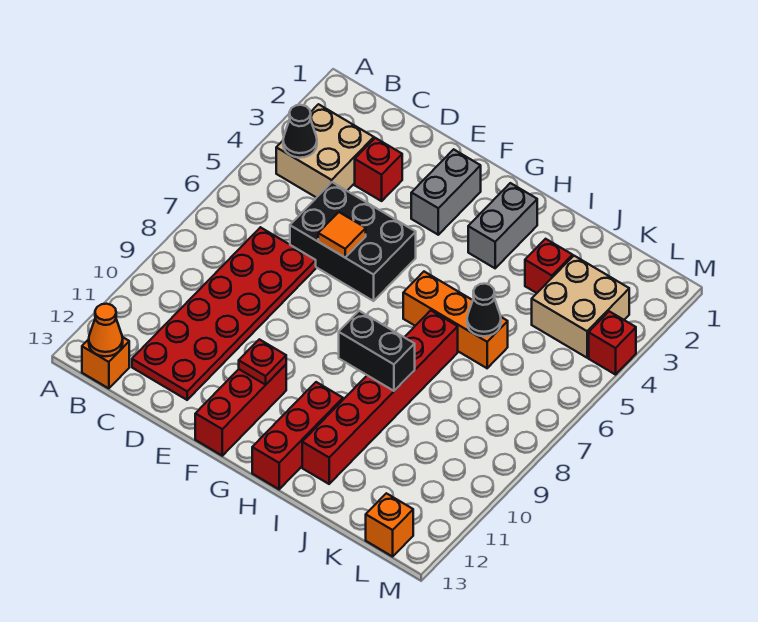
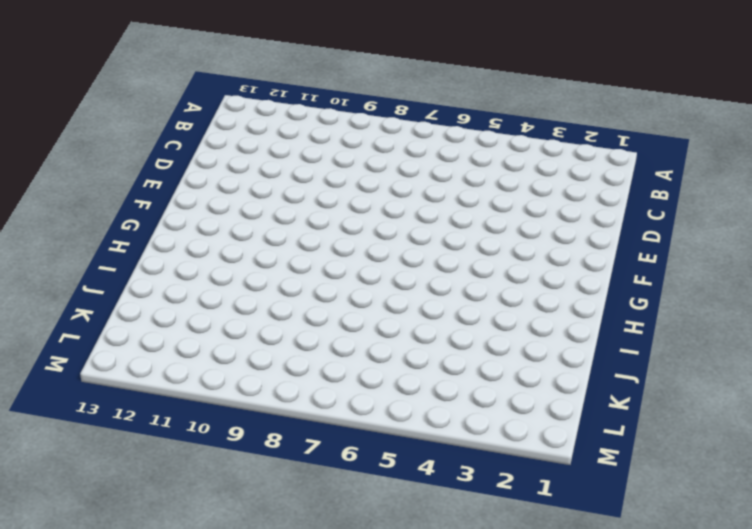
none -> tan 2x2 brick [276,104,374,198]
none -> orange 1x1 brick [82,337,129,388]
none -> red 2x6 plate [132,227,316,400]

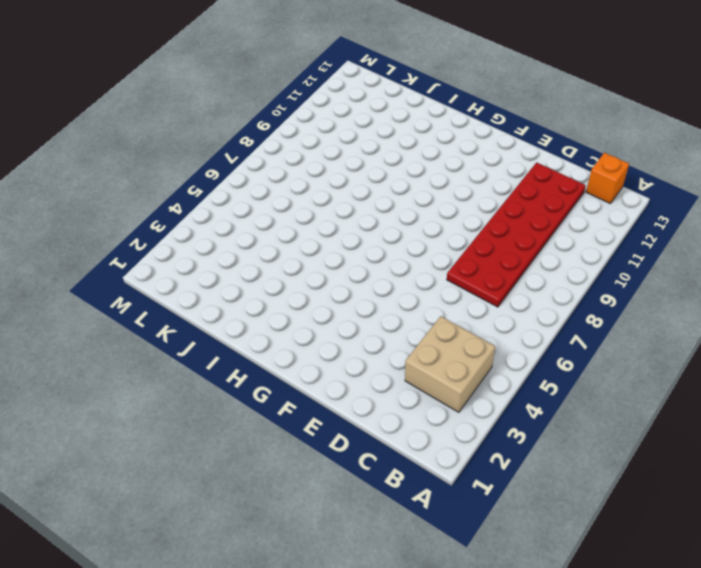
none -> red 1x1 brick [355,138,402,201]
none -> black 2x3 brick [290,182,416,301]
none -> grey 1x2 brick [411,149,481,235]

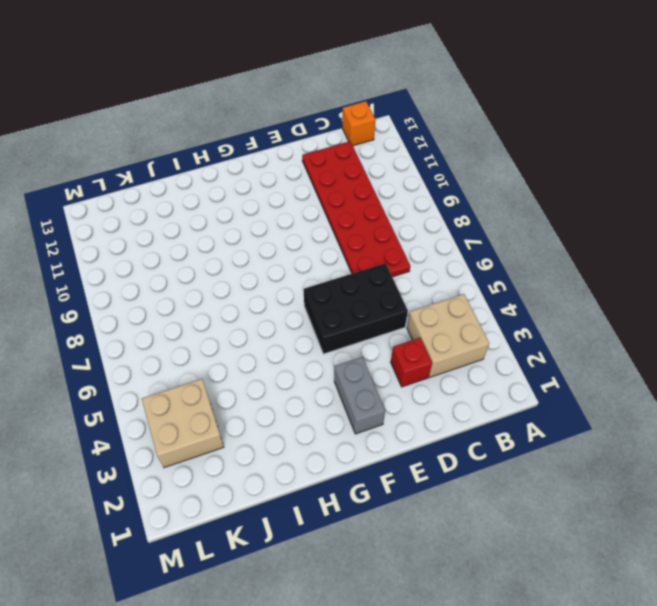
none -> red 1x3 brick [195,365,286,456]
none -> grey 1x2 brick [468,183,537,268]
none -> orange 1x3 brick [403,272,508,368]

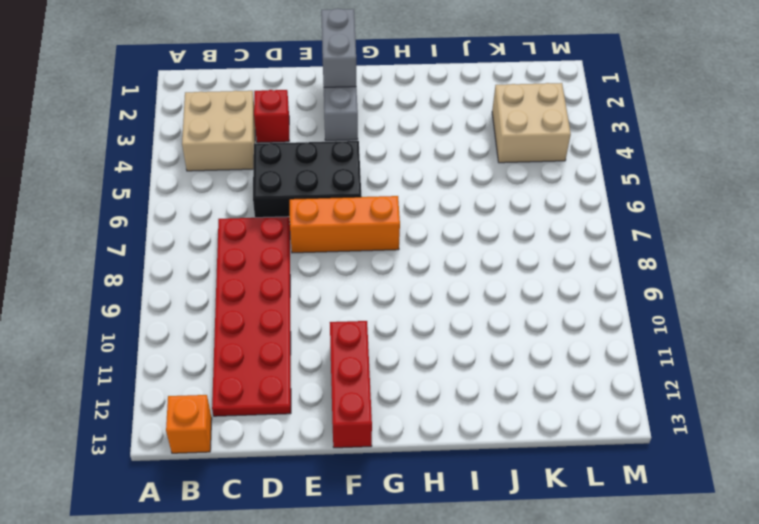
orange 1x3 brick [290,196,400,253] -> orange 1x3 brick moved to [403,272,508,368]
grey 1x2 brick [321,8,356,87] -> grey 1x2 brick moved to [468,183,537,268]
none -> red 1x3 brick [252,382,343,489]
none -> red 1x6 brick [302,310,458,484]
none -> red 1x1 brick [525,239,573,293]

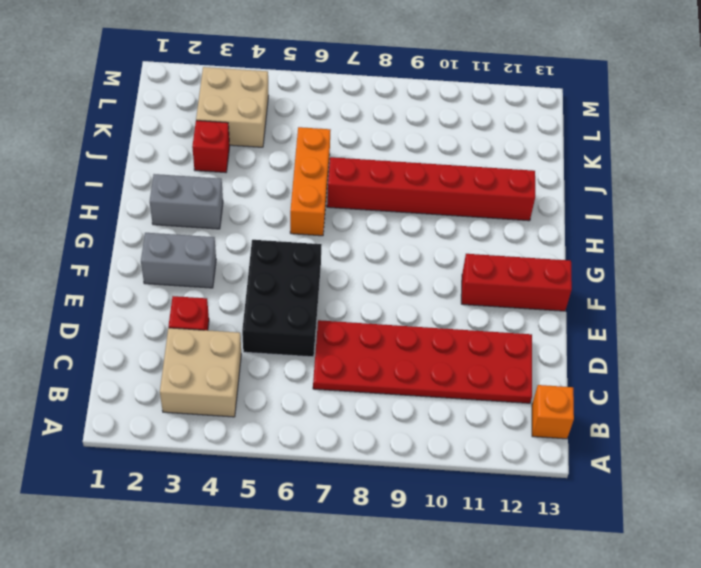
none -> red 1x3 brick [252,382,343,489]
none -> orange 1x1 brick [366,493,413,556]
none -> red 1x1 brick [589,311,636,375]

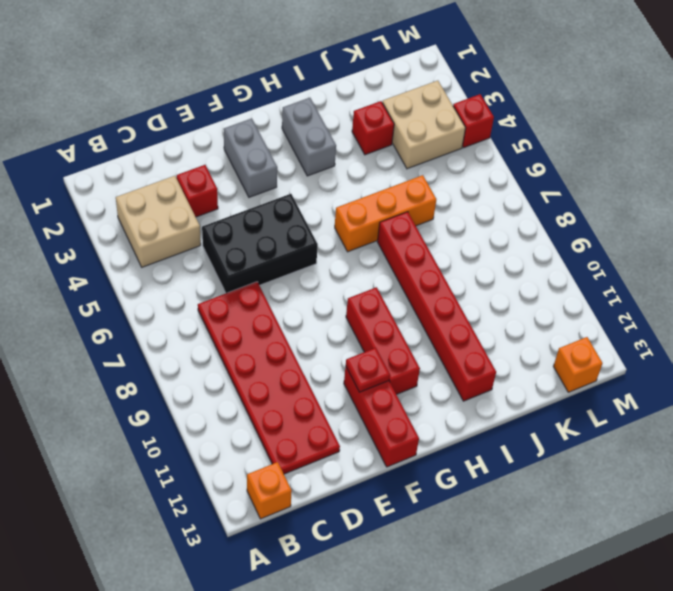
red 1x3 brick [346,287,420,394] -> red 1x3 brick moved to [252,382,343,489]
none -> black 1x1 cone [283,105,317,158]
none -> orange 1x1 cone [89,304,123,357]
none -> orange 1x1 tile [318,212,366,257]

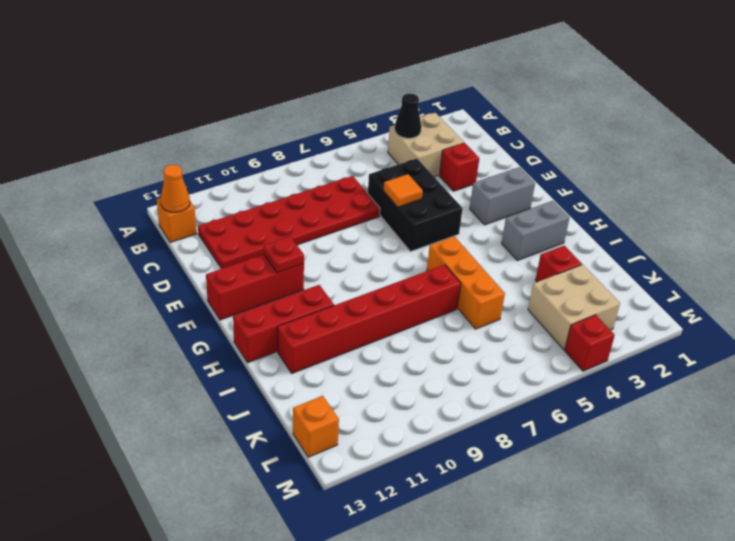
none -> black 1x2 brick [339,311,415,391]
none -> black 1x1 cone [467,284,501,336]

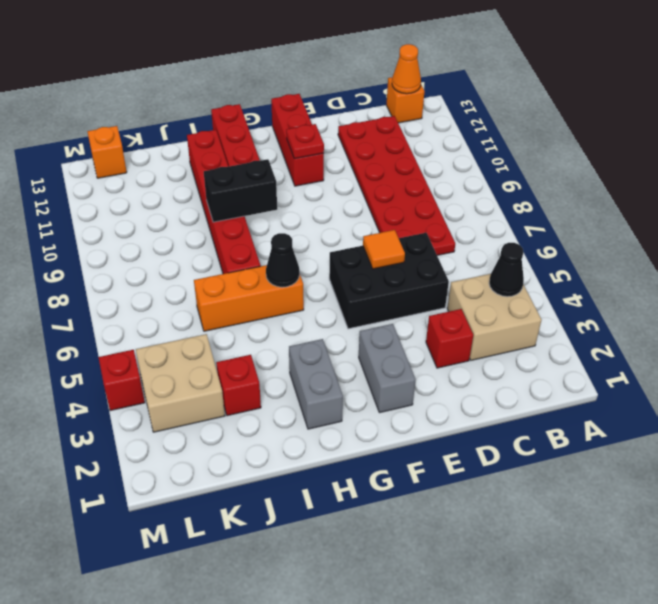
black 1x1 cone [266,233,300,287] -> black 1x1 cone moved to [467,284,501,336]

